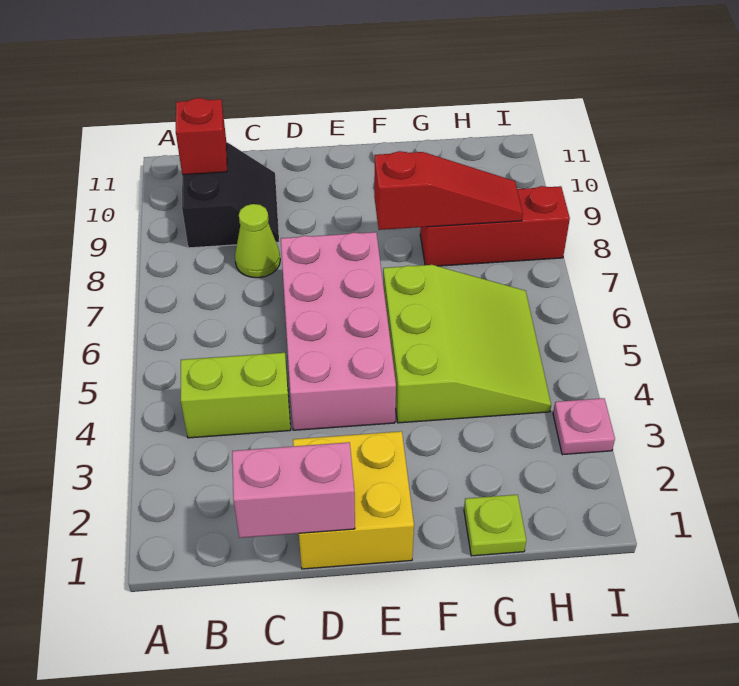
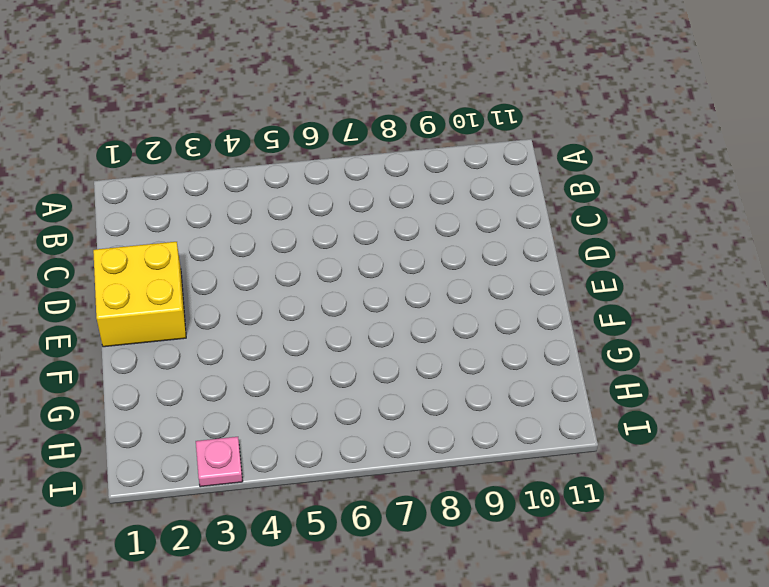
none -> lime 1x2 brick [181,353,291,438]
none -> black 2x2 slope [182,142,279,248]
none -> lime 1x1 cone [235,204,280,278]

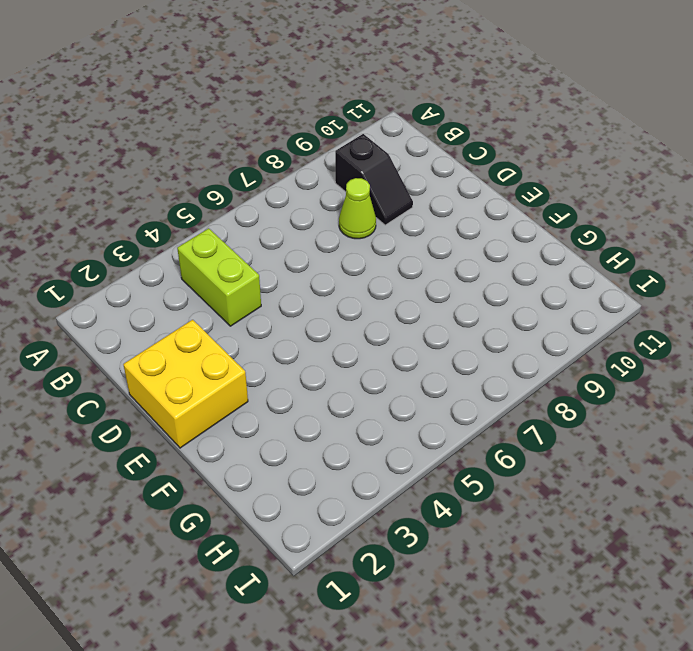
black 1x2 slope [335,134,413,225] -> black 2x2 slope [182,142,279,248]
none -> pink 2x4 brick [281,232,396,430]
none -> lime 3x3 slope [383,265,551,423]
none -> lime 1x1 plate [464,495,526,556]

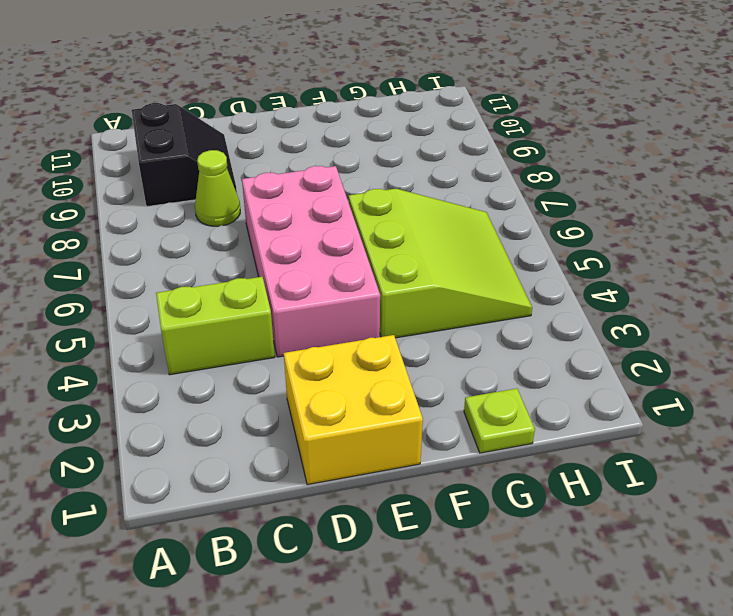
none -> red 1x3 brick [420,186,570,266]
none -> pink 1x1 plate [553,398,615,455]
none -> red 1x1 brick [176,98,227,175]

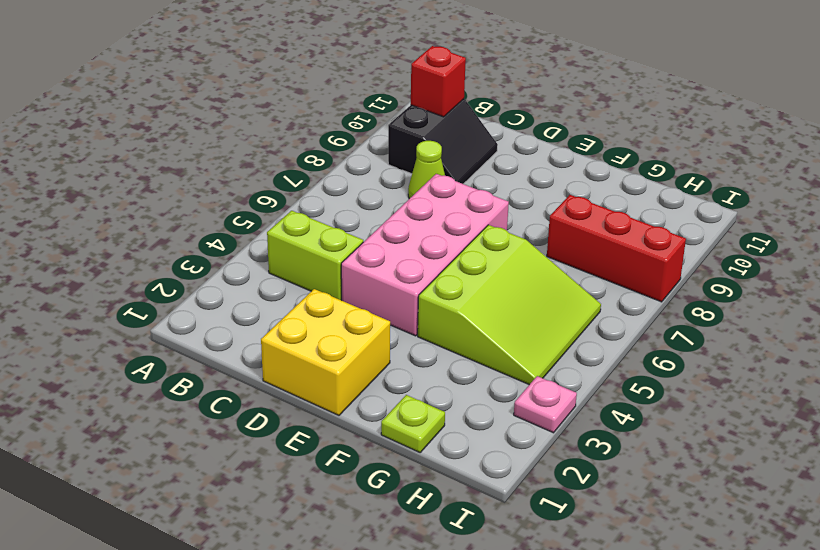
none -> pink 1x2 brick [232,442,355,538]
none -> red 1x3 slope [374,151,523,230]

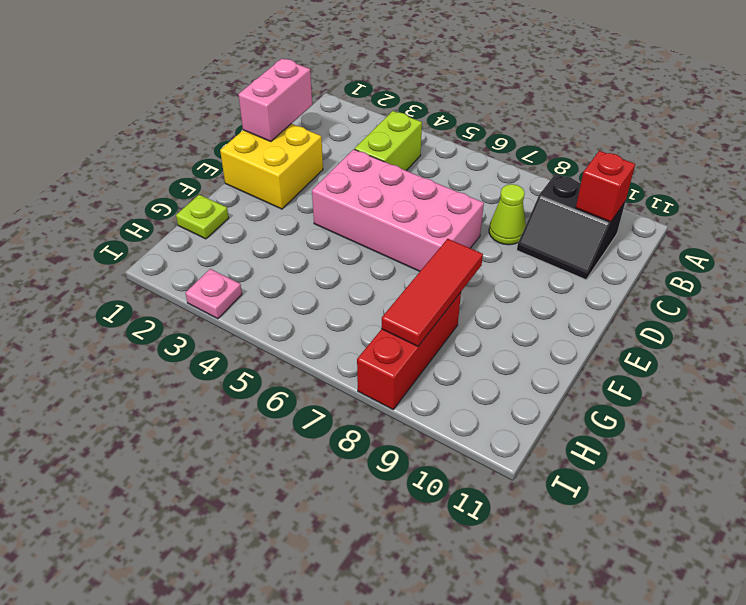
red 1x3 tile [381,239,483,346] -> red 1x3 slope [374,151,523,230]
none -> lime 3x3 slope [383,265,551,423]

